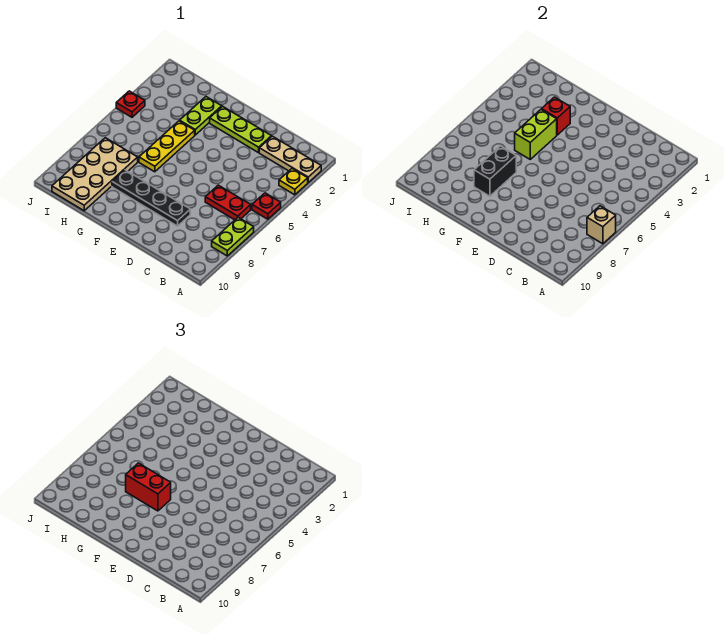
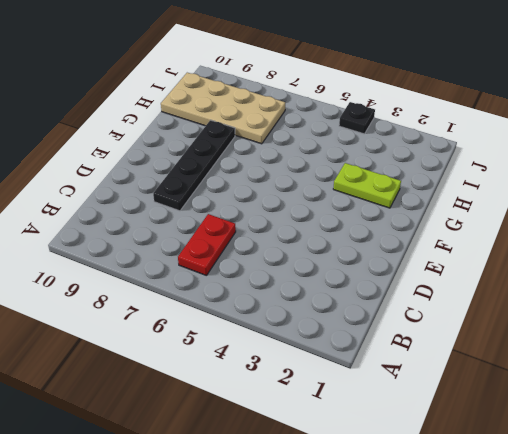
black 1x1 plate [339,102,375,134] -> red 1x1 plate [116,91,145,117]
none -> tan 1x3 plate [259,136,321,182]
none -> yellow 1x1 plate [279,169,308,195]
none -> red 1x1 plate [252,193,281,219]

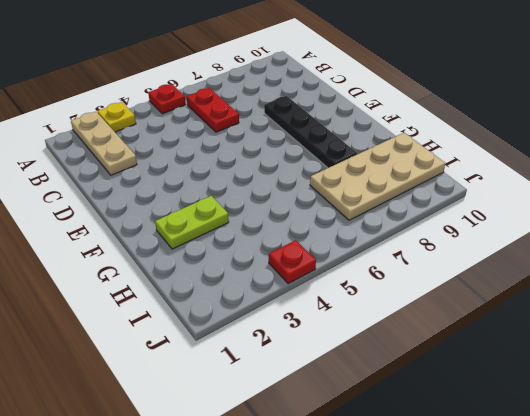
none -> lime 1x2 plate [212,218,254,256]
none -> lime 1x3 plate [210,106,271,153]
none -> yellow 1x3 plate [139,121,195,172]

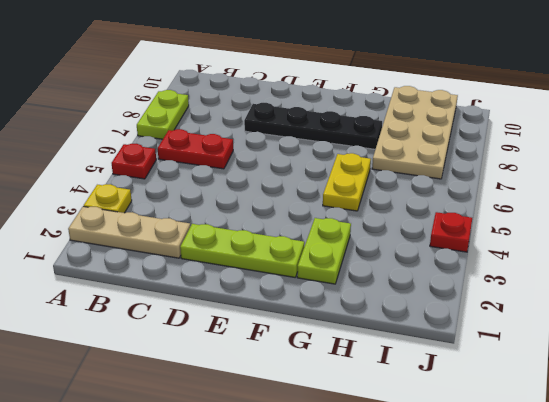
yellow 1x2 plate [323,153,371,211] -> yellow 1x3 plate [139,121,195,172]
none -> tan 1x1 brick [587,206,616,244]
none -> red 1x1 brick [542,97,570,135]
none -> lime 1x2 brick [515,109,557,159]

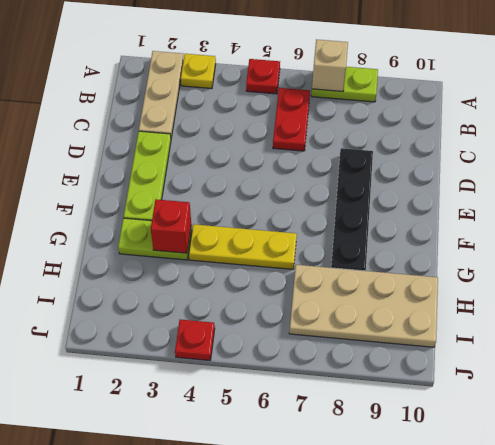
none -> lime 1x2 brick [515,109,557,159]
none -> black 1x2 brick [474,146,516,196]
none -> red 1x2 brick [126,463,171,511]

